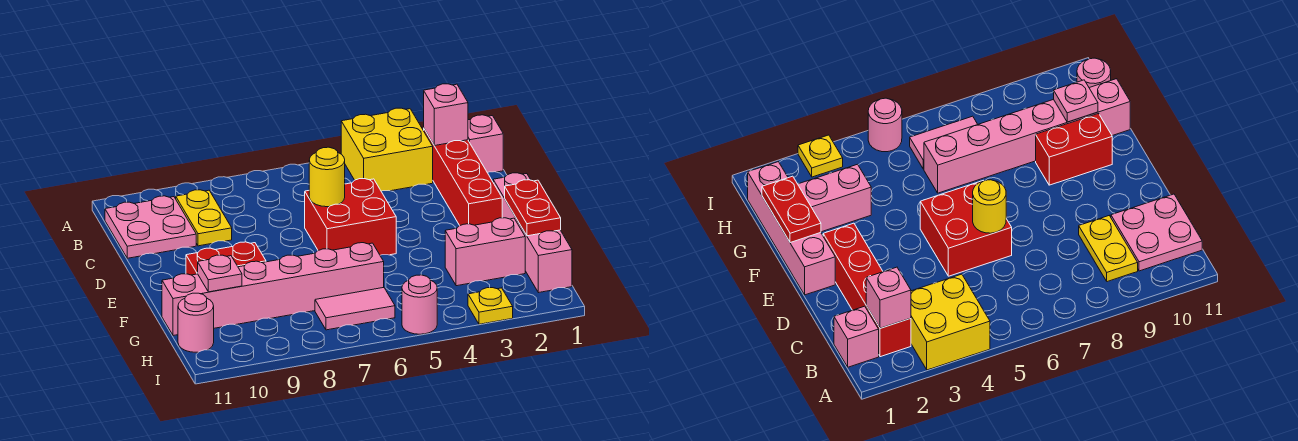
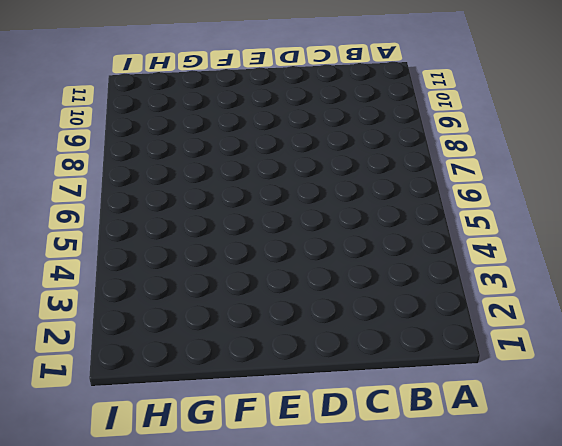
none -> yellow 2x2 brick [341,108,433,191]
none -> pink 1x1 brick [468,115,503,173]
none -> red 1x4 brick [424,129,502,225]

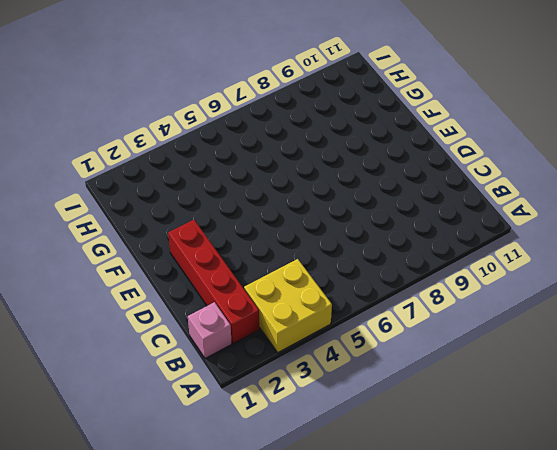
none -> yellow 1x2 plate [176,190,232,246]
none -> pink 2x2 plate [105,196,196,258]
none -> red 2x2 brick [305,179,396,255]

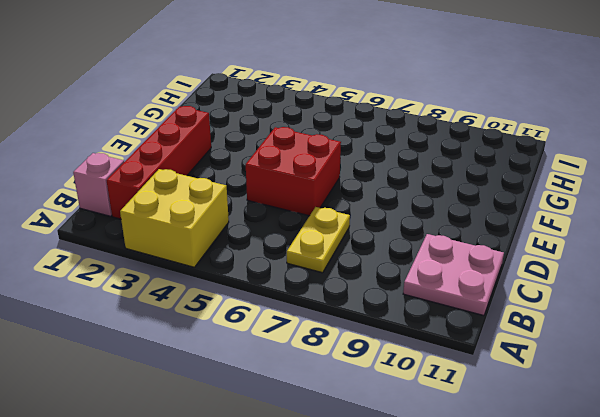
yellow 1x2 plate [287,207,350,273] -> yellow 1x2 plate moved to [176,190,232,246]
none -> pink 1x4 brick [493,173,572,293]
none -> red 1x2 brick [186,242,266,275]
none -> pink 1x2 brick [445,218,525,286]

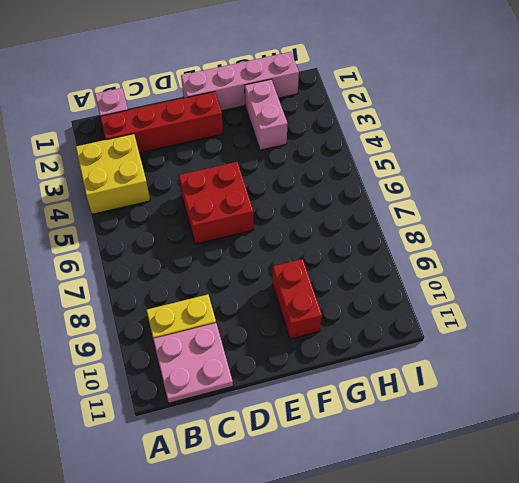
none -> pink 1x6 brick [162,243,384,336]
none -> pink 1x2 tile [315,288,395,330]
none -> pink 1x1 round brick [178,293,214,352]

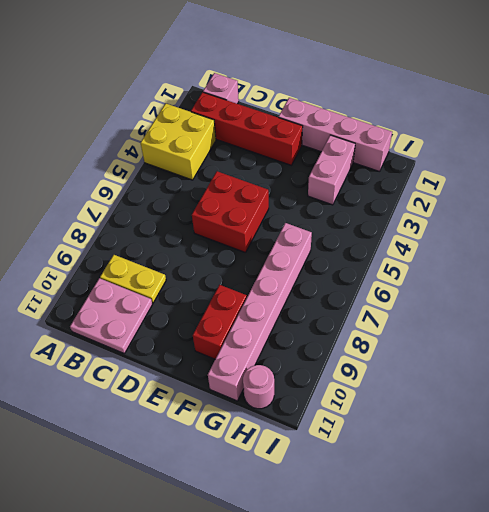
none -> pink 1x2 tile [315,288,395,330]
none -> yellow 1x1 plate [468,288,513,324]
none -> pink 1x1 round brick [402,275,437,334]

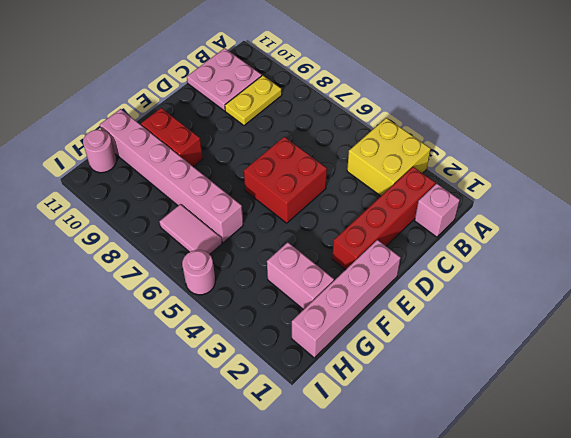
none -> yellow 1x1 plate [468,288,513,324]
none -> pink 1x1 brick [424,84,468,146]
none -> yellow 1x1 round brick [309,147,345,207]

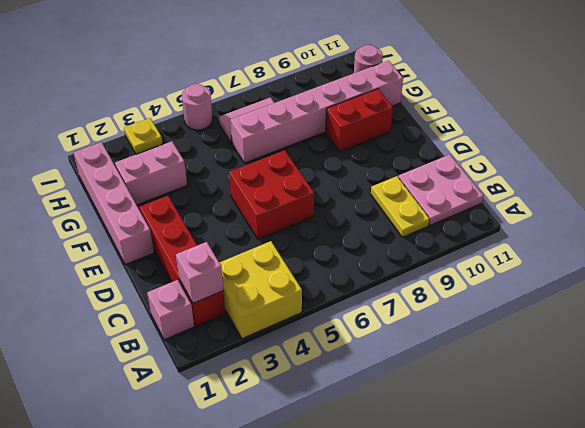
none -> yellow 1x1 round brick [309,147,345,207]
none -> red 1x2 plate [505,180,561,236]
none -> pink 1x1 plate [198,255,242,292]

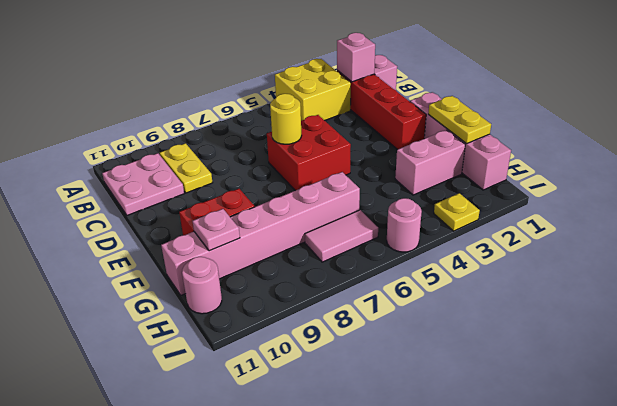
yellow 1x2 plate [428,96,491,144] -> red 1x2 plate [505,180,561,236]

